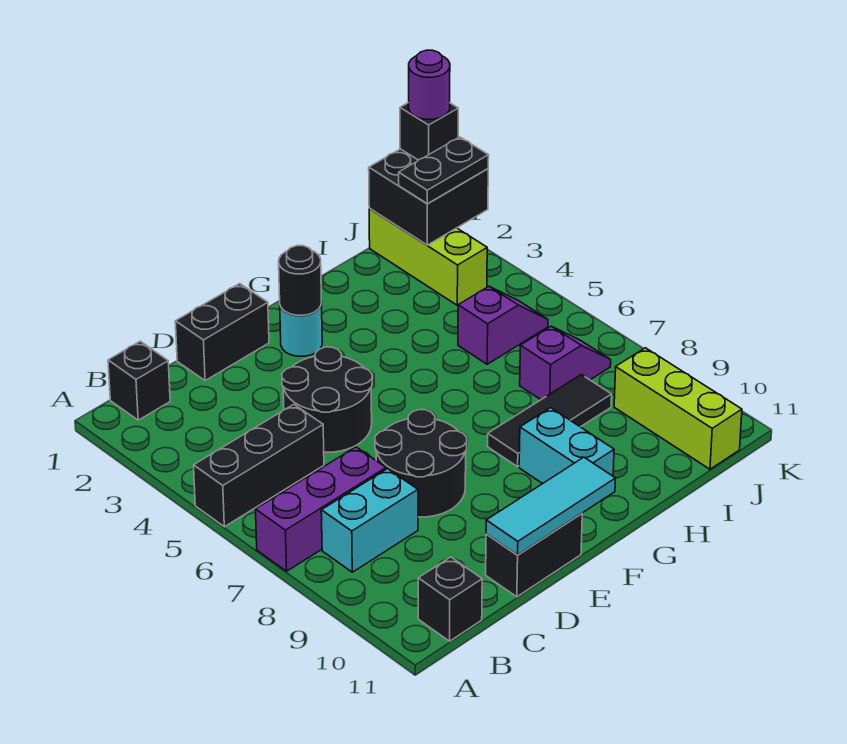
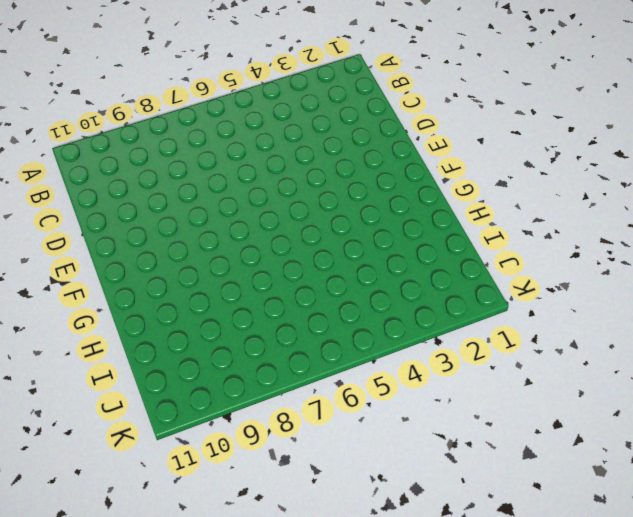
none -> black 1x3 brick [194,404,324,527]
none -> purple 1x3 brick [255,447,386,571]
none -> black 1x1 brick [108,341,170,420]

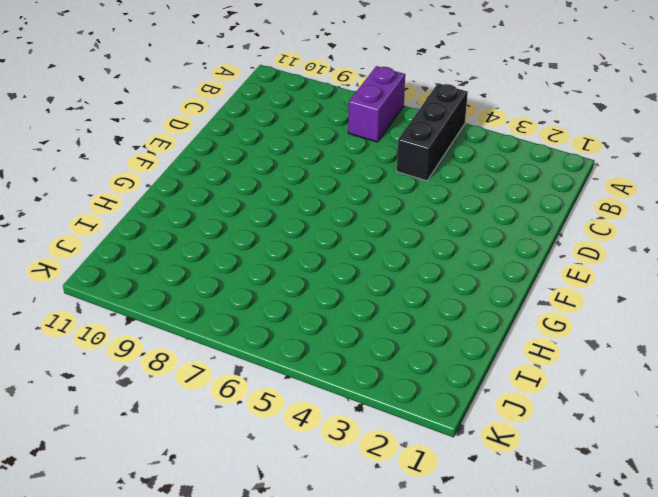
purple 1x2 brick [348,66,405,142] -> purple 1x3 brick [255,447,386,571]
none -> black 1x1 brick [108,341,170,420]
none -> cyan 1x2 brick [321,469,418,572]
none -> black 1x1 brick [418,557,482,641]

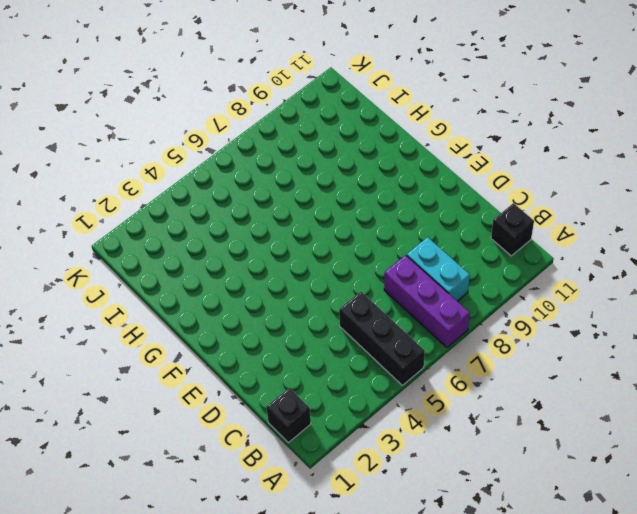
none -> black 1x2 brick [175,284,269,381]
none -> black 2x2 round brick [282,347,372,452]
none -> black 2x2 round brick [375,410,467,517]

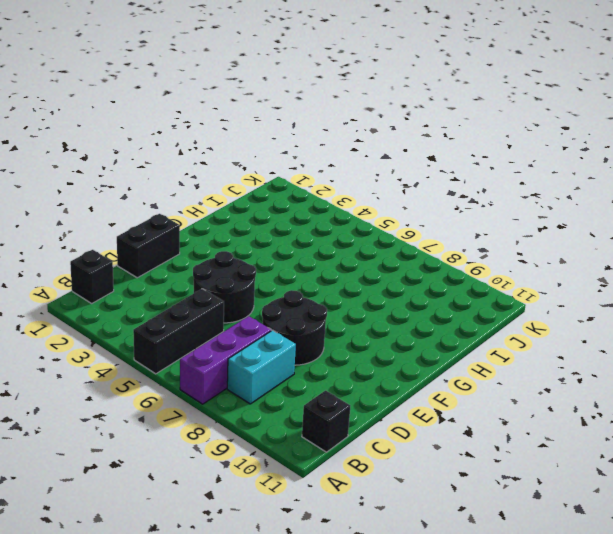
none -> black 1x2 brick [486,514,582,597]
none -> cyan 1x1 round brick [280,302,322,356]
none -> black 1x3 tile [487,375,612,467]

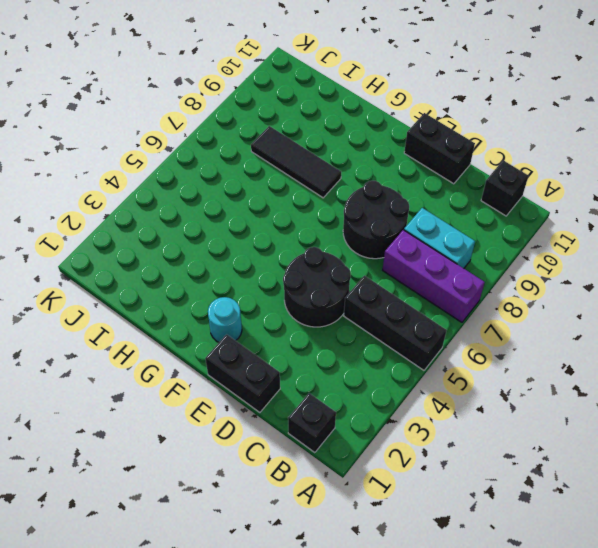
none -> cyan 1x2 brick [519,408,614,484]
none -> purple 1x2 slope [458,286,548,364]
none -> purple 1x2 slope [520,326,611,400]

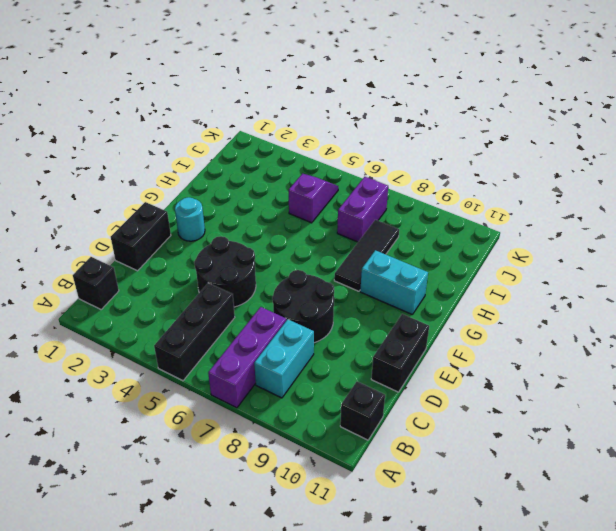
purple 1x2 brick [337,177,388,242] -> purple 1x2 slope [520,326,611,400]
none -> lime 1x3 brick [369,209,487,305]
none -> lime 1x3 brick [614,348,742,469]
none -> cyan 1x3 tile [486,457,616,555]

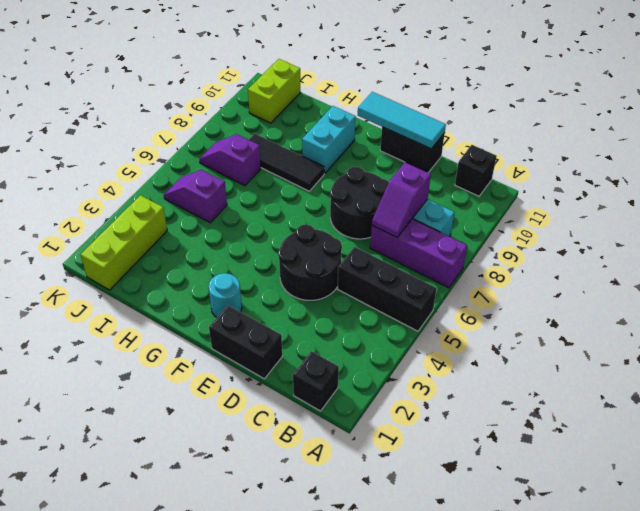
purple 1x2 slope [372,162,431,237] -> none
lime 1x2 brick [248,59,300,123] -> lime 1x3 brick [614,348,742,469]
none -> black 1x1 round brick [279,246,321,315]
none -> black 2x2 brick [369,149,488,245]
none -> black 1x2 plate [399,137,489,204]

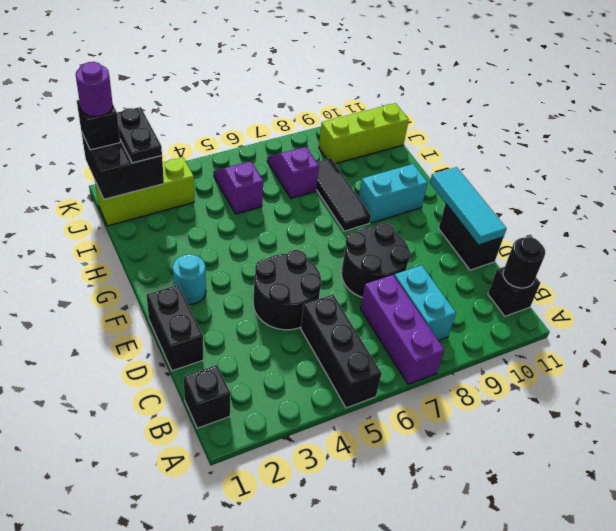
black 1x1 round brick [503,237,545,288] -> black 1x1 round brick moved to [279,246,321,315]

